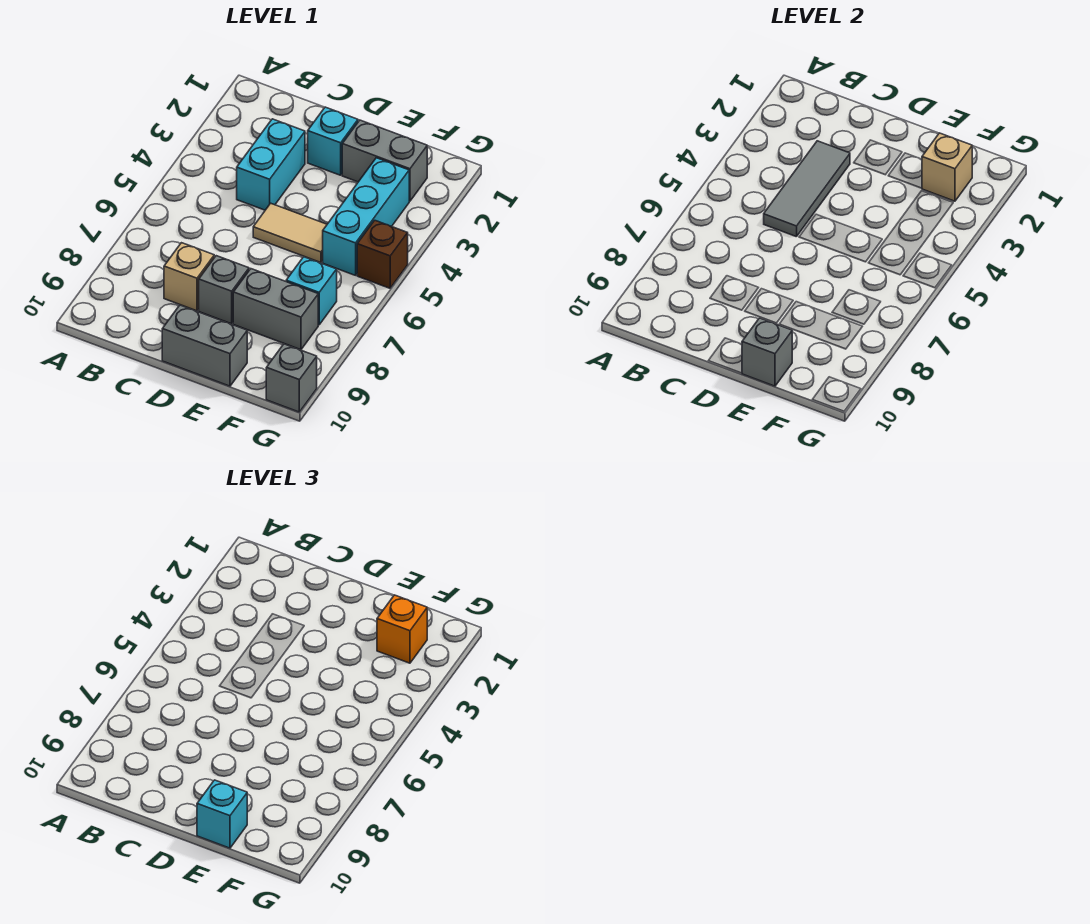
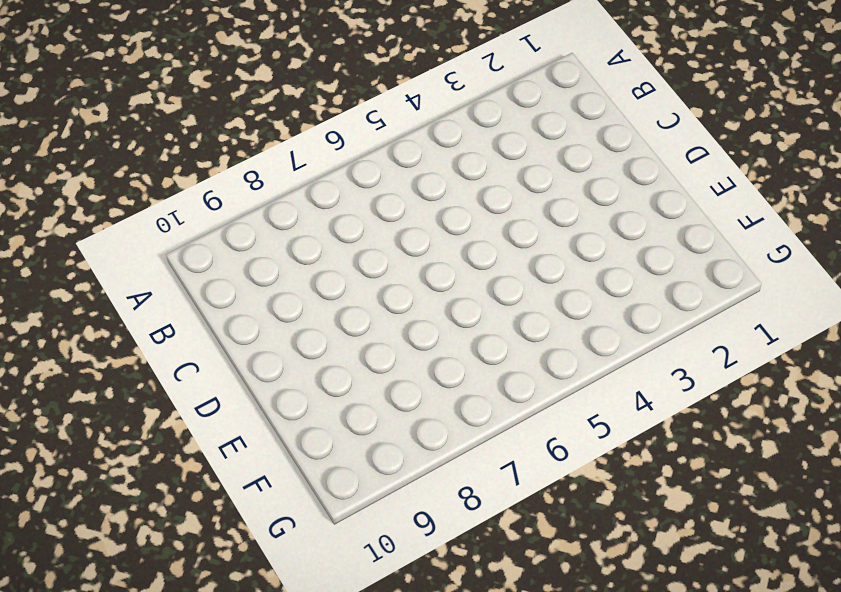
none -> cyan 1x2 brick [237,119,305,210]
none -> tan 1x1 brick [164,243,214,311]
none -> cyan 1x1 brick [308,107,358,175]

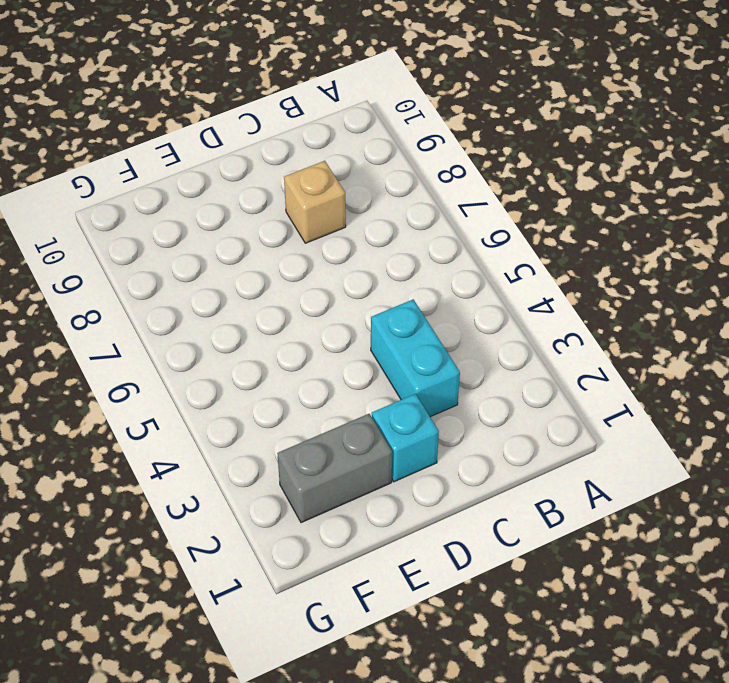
none -> tan 1x2 tile [253,203,327,263]
none -> grey 1x1 brick [199,256,249,324]
none -> grey 1x2 brick [162,305,247,386]

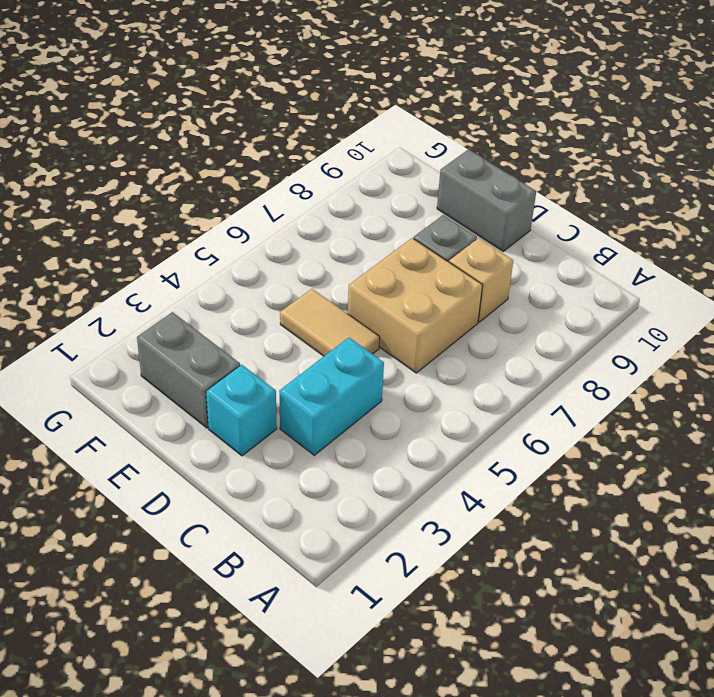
tan 2x2 brick [348,238,482,373] -> none
none -> grey 1x2 brick [233,269,318,350]
none -> cyan 1x3 brick [323,158,409,275]
none -> cyan 1x1 brick [286,257,337,325]

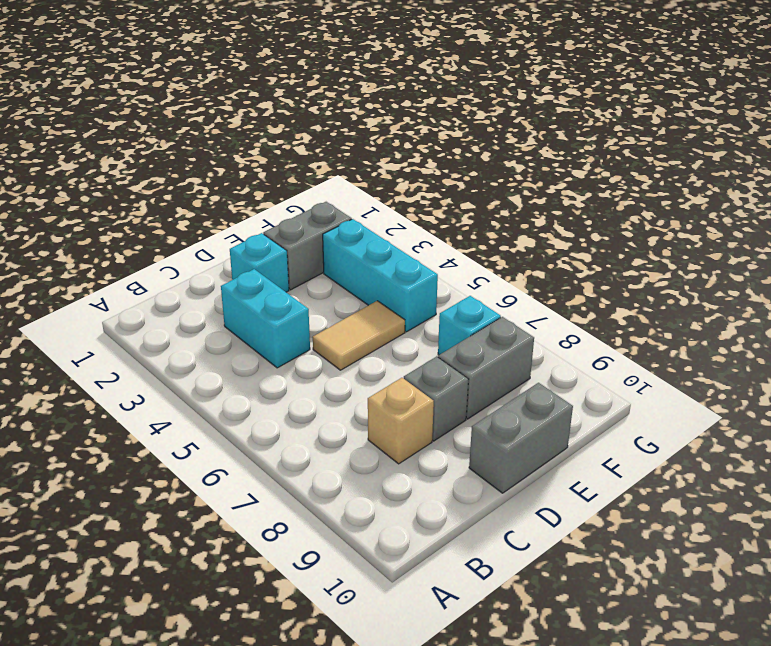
none -> brown 1x1 brick [357,220,408,288]
none -> grey 1x1 brick [266,344,317,412]
none -> grey 1x3 tile [764,141,850,237]

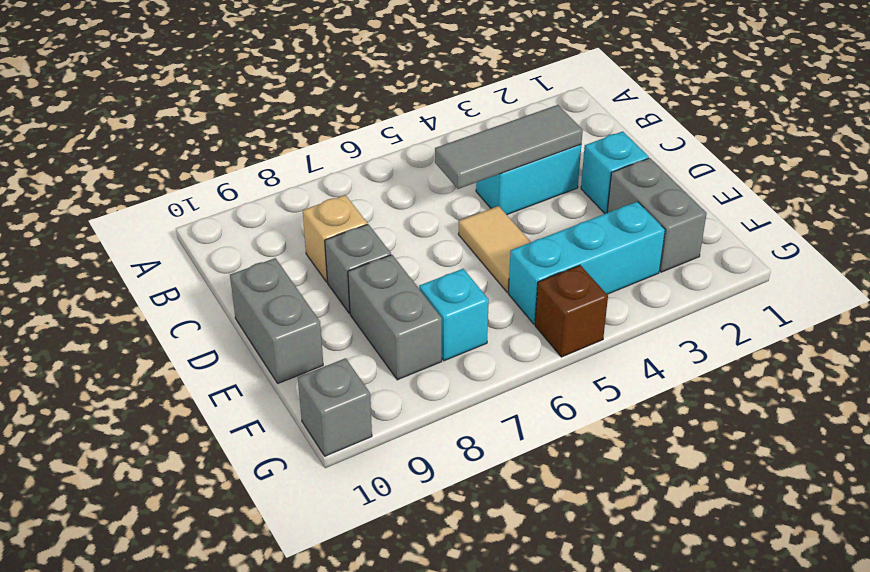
none -> grey 1x1 brick [742,318,792,386]
none -> tan 1x1 brick [922,133,972,201]
none -> cyan 1x1 brick [197,780,247,848]

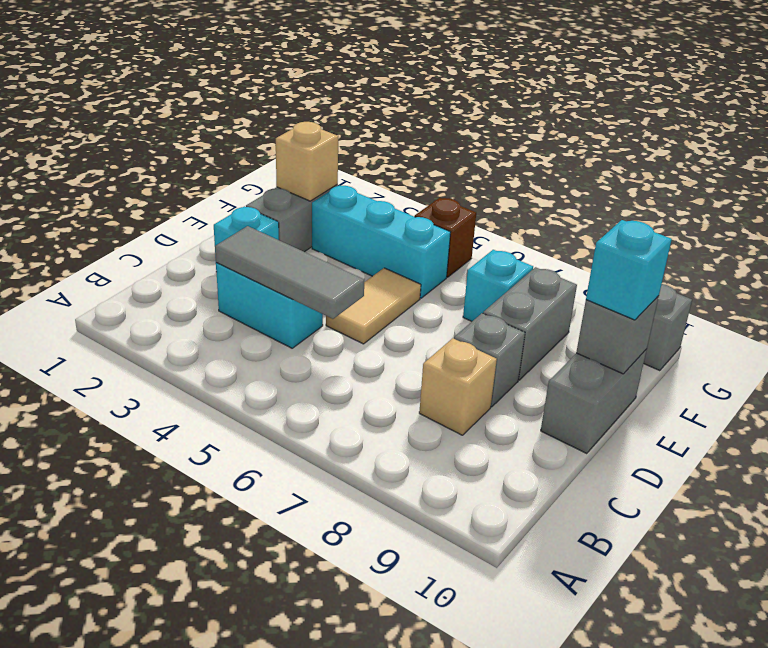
none -> orange 1x1 brick [377,595,427,663]

